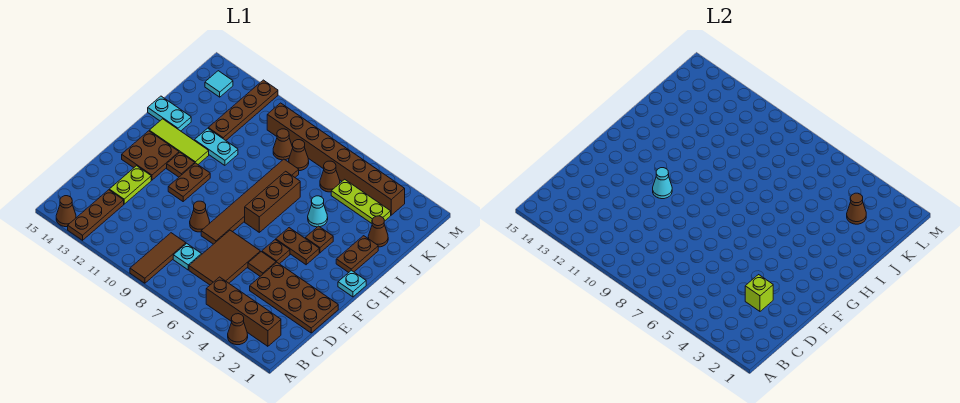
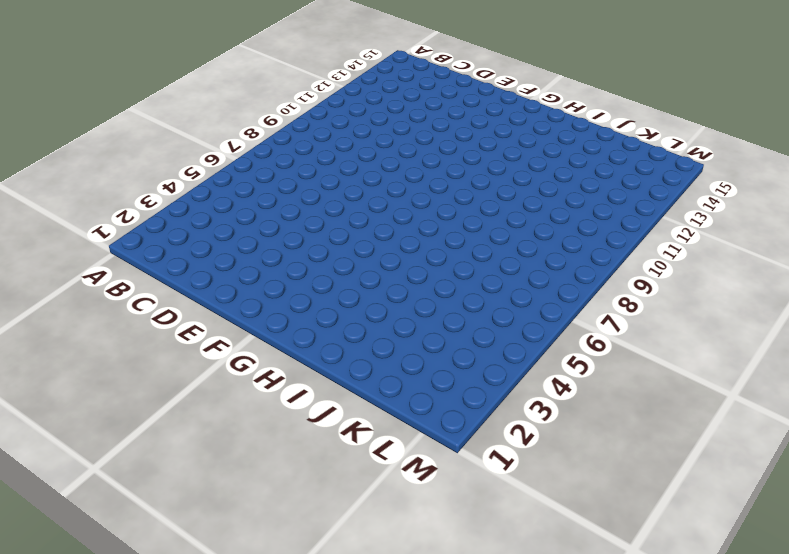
none -> brown 1x1 cone [228,314,248,345]
none -> brown 1x3 tile [130,233,186,283]
none -> brown 1x3 plate [68,190,124,240]
none -> brown 1x1 cone [56,196,76,227]

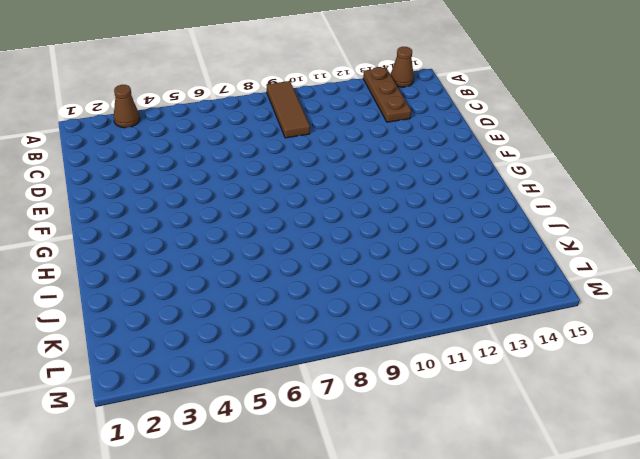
none -> brown 1x4 brick [206,277,281,346]
none -> brown 2x3 tile [189,230,260,285]
none -> cyan 1x1 plate [173,243,202,270]
none -> brown 2x4 plate [250,262,338,333]

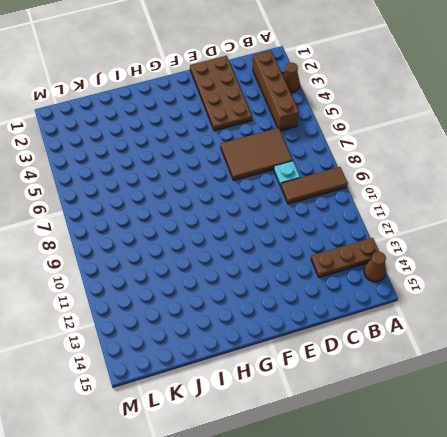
none -> lime 1x2 plate [109,166,151,204]
none -> brown 1x1 tile [248,252,276,276]
none -> brown 1x6 tile [201,159,299,244]
none -> brown 1x1 cone [190,201,210,232]

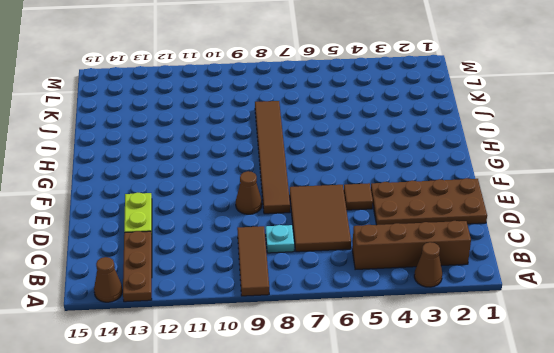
none -> brown 1x1 plate [262,240,290,264]
none -> brown 1x2 plate [168,163,210,201]
none -> brown 2x2 plate [122,131,179,180]
none -> cyan 1x1 plate [338,270,366,297]

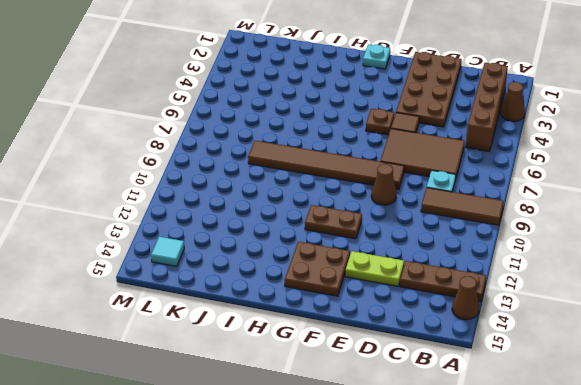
none -> brown 1x2 plate [276,228,319,265]
none -> brown 1x3 brick [245,171,300,232]
none -> brown 1x1 plate [167,153,195,177]
none -> brown 1x2 plate [336,236,378,273]

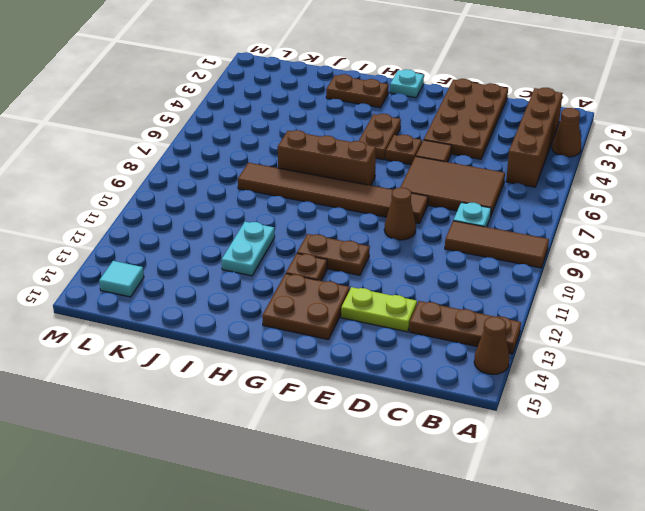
none -> brown 1x1 plate [305,226,333,253]
none -> lime 1x3 tile [149,119,209,164]
none -> cyan 1x1 cone [308,196,328,227]
none -> cyan 1x2 plate [148,96,191,131]

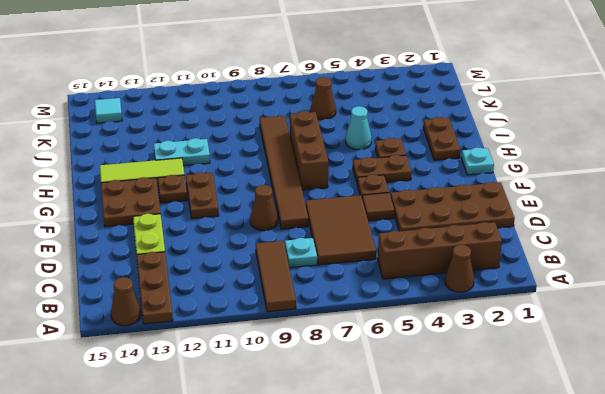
none -> cyan 1x2 plate [148,96,191,131]
none -> brown 1x1 cone [368,216,388,247]
none -> brown 1x4 plate [208,80,278,140]
none -> lime 1x3 plate [331,179,391,223]

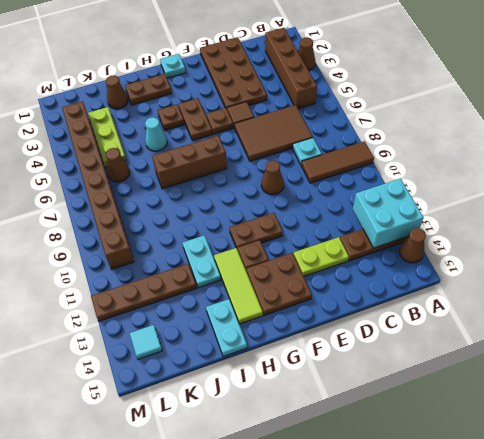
cyan 2x2 brick [353,179,424,248] -> none
none -> brown 1x6 tile [201,159,299,244]
none -> brown 1x1 cone [289,140,309,171]
none -> brown 1x1 cone [273,129,293,160]
none -> lime 1x1 brick [745,275,773,311]

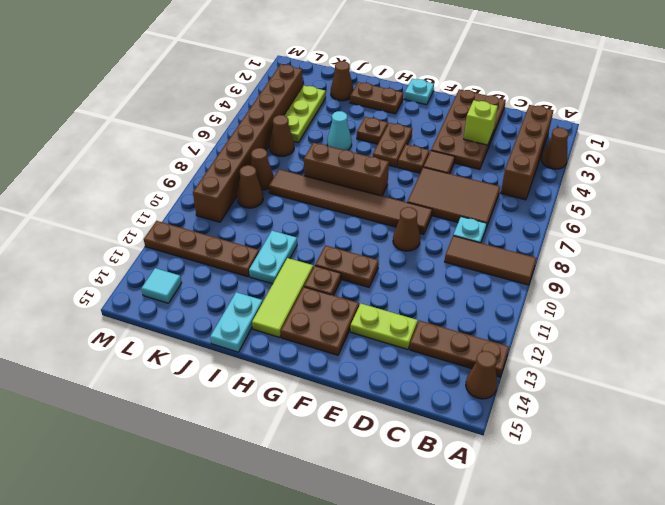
none -> cyan 1x1 cone [653,168,672,199]
none -> brown 1x1 cone [847,193,866,224]

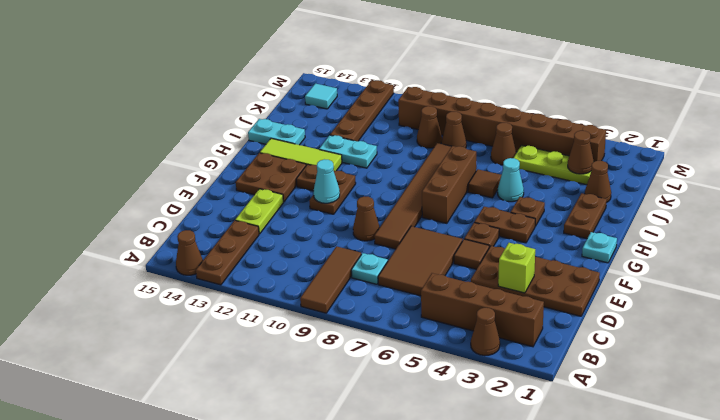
brown 1x1 tile [468,169,501,198] -> none

